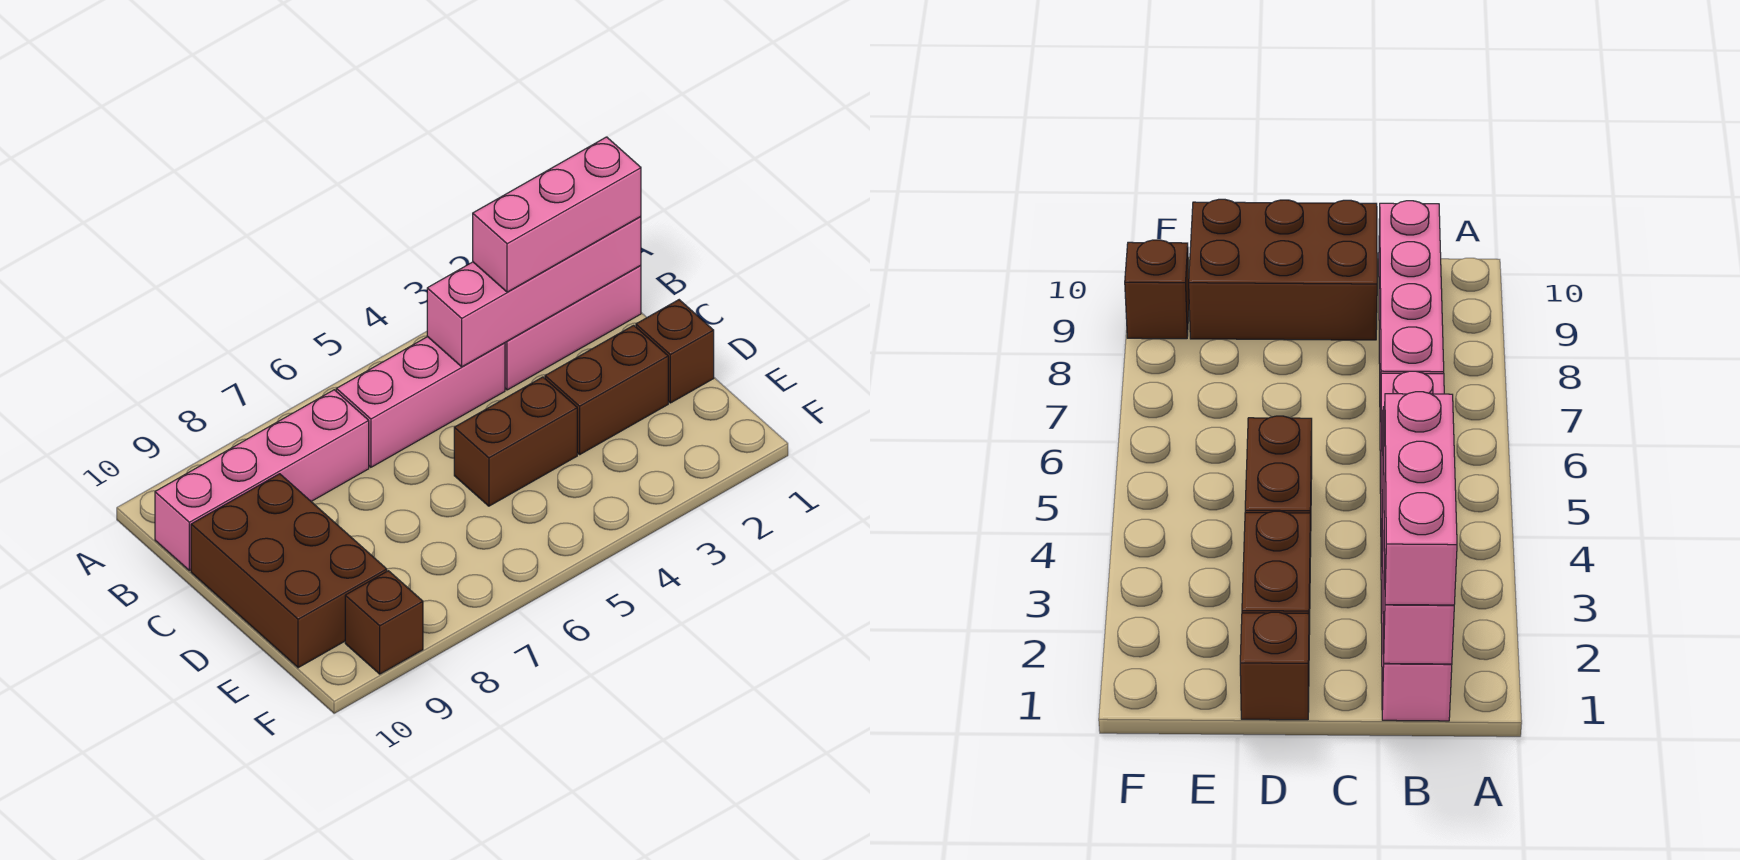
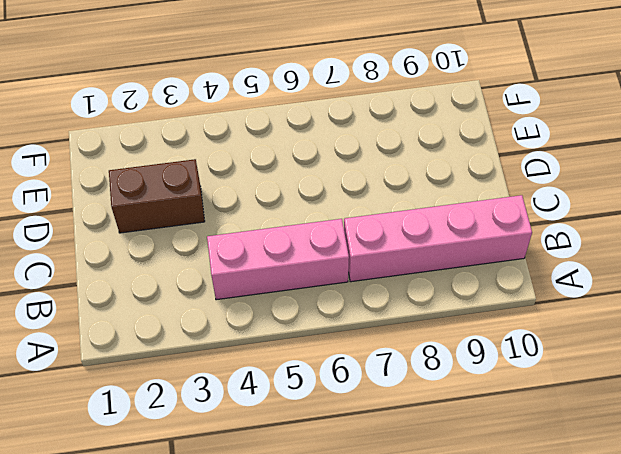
none -> pink 1x3 brick [505,265,641,390]
none -> brown 2x3 brick [191,474,387,668]

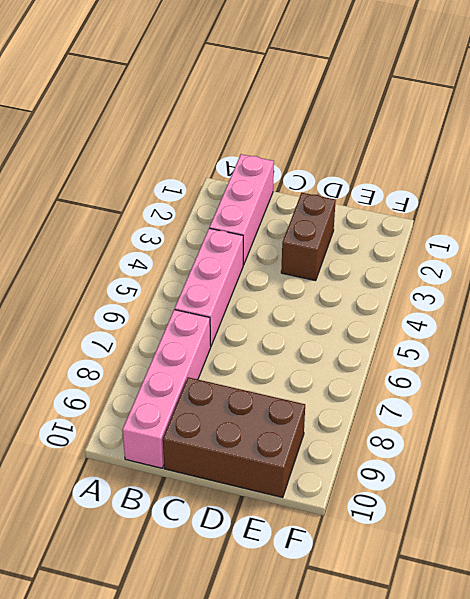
none -> brown 1x1 brick [636,300,714,403]
none -> brown 1x2 brick [454,377,577,506]

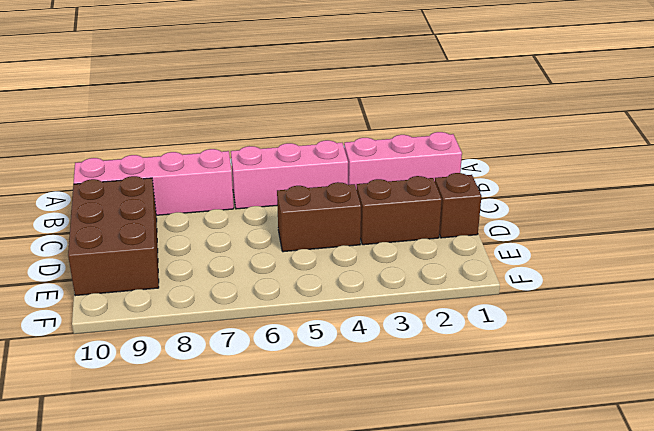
none -> brown 1x1 brick [345,571,423,674]
none -> pink 1x4 brick [427,216,641,367]

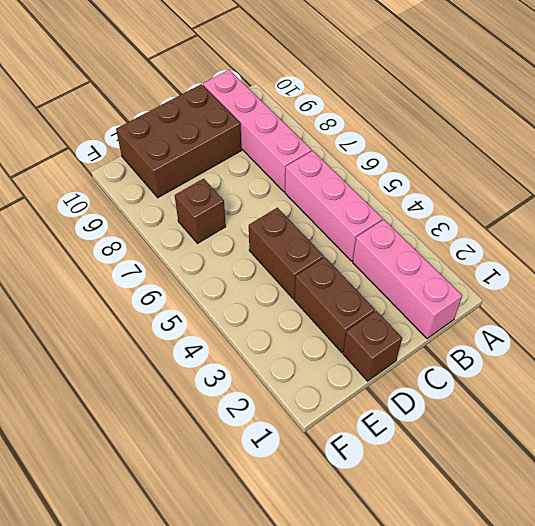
brown 1x1 brick [175,179,226,243] -> brown 1x1 brick moved to [345,571,423,674]
none -> pink 1x4 brick [427,216,641,367]
none -> pink 1x3 brick [473,137,641,292]

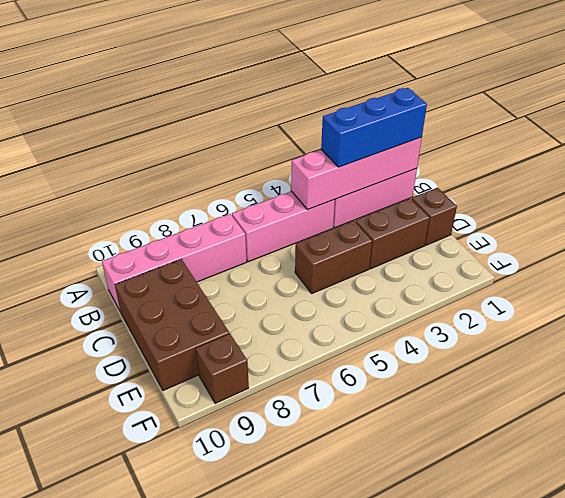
blue 1x3 brick [321,88,427,167] -> pink 1x3 brick [473,137,641,292]

